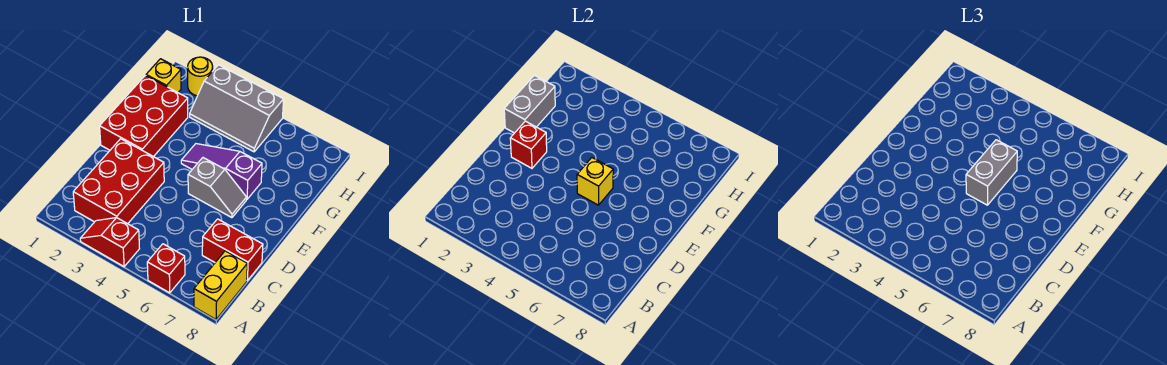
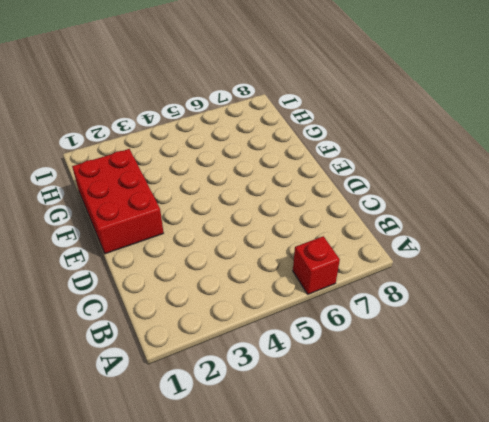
none -> red 1x2 slope [80,218,140,267]
none -> yellow 1x2 brick [194,251,247,319]
none -> red 2x3 brick [73,139,164,224]

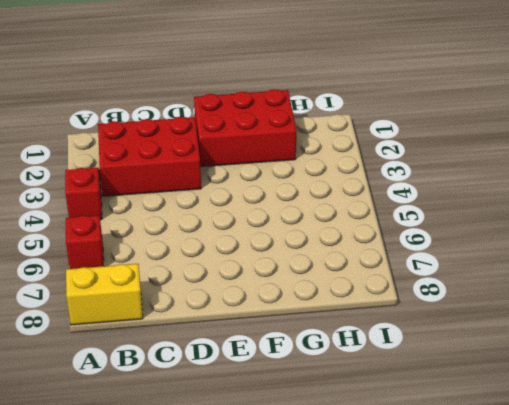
none -> red 1x2 brick [202,219,263,281]
none -> grey 1x2 slope [188,158,246,218]
none -> purple 1x3 slope [181,144,262,199]

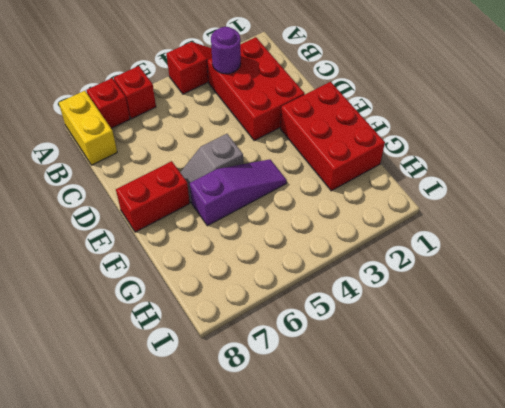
red 1x1 brick [87,78,130,128] -> red 1x1 brick moved to [510,121,547,168]
purple 1x1 round brick [211,27,241,74] -> none
red 1x2 brick [116,161,190,232] -> red 1x2 brick moved to [202,219,263,281]
none -> yellow 1x1 brick [146,59,181,92]
none -> grey 2x3 slope [190,65,284,152]
none -> yellow 1x1 round brick [188,57,213,96]

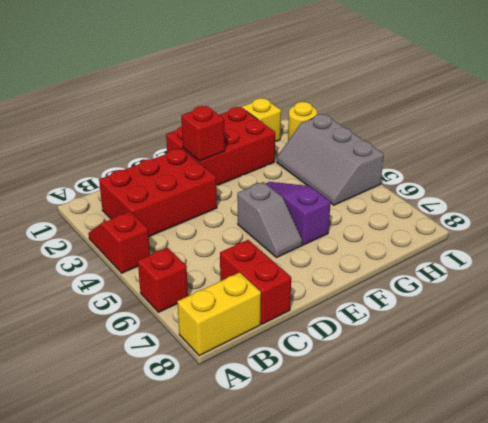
none -> yellow 1x1 brick [577,158,613,205]
none -> grey 1x2 brick [504,75,555,133]
none -> grey 1x2 brick [966,140,1017,205]

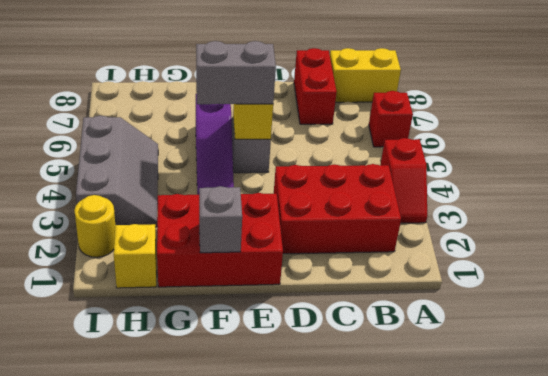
grey 1x1 brick [199,186,242,253] -> grey 1x2 brick [504,75,555,133]
none -> red 1x1 brick [510,121,547,168]

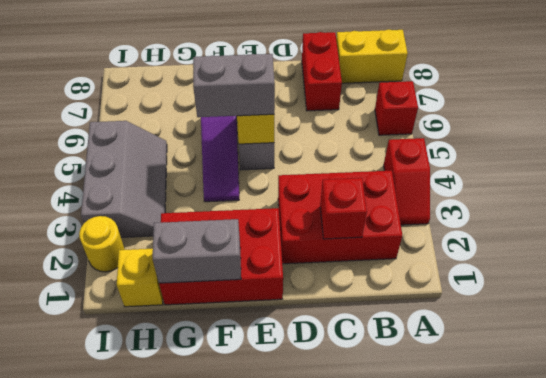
red 1x1 brick [320,178,367,239] -> red 1x1 brick moved to [510,121,547,168]

